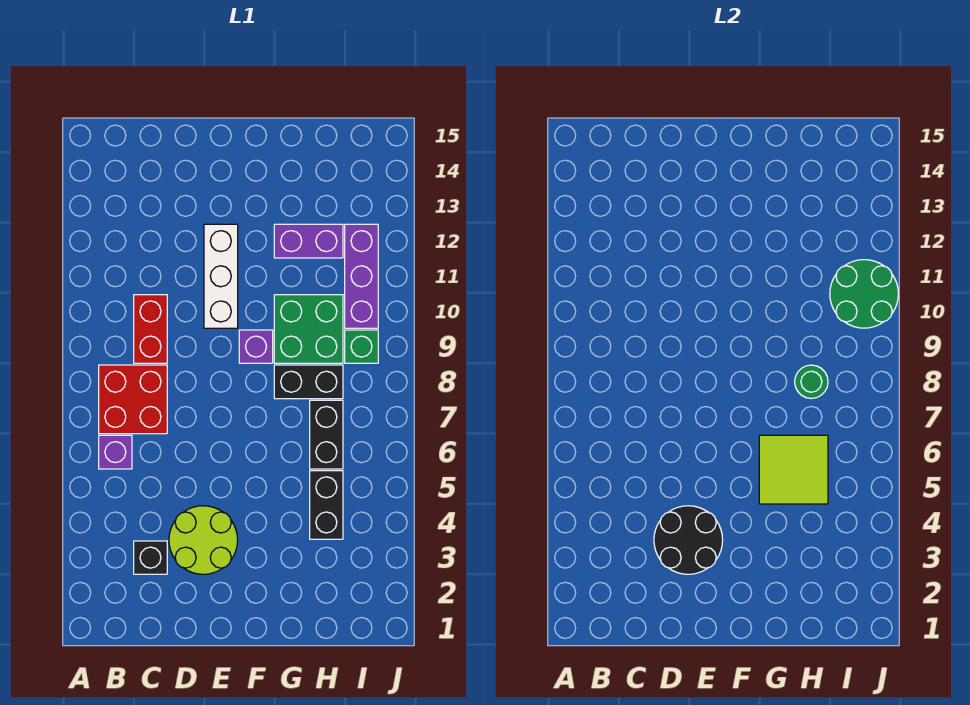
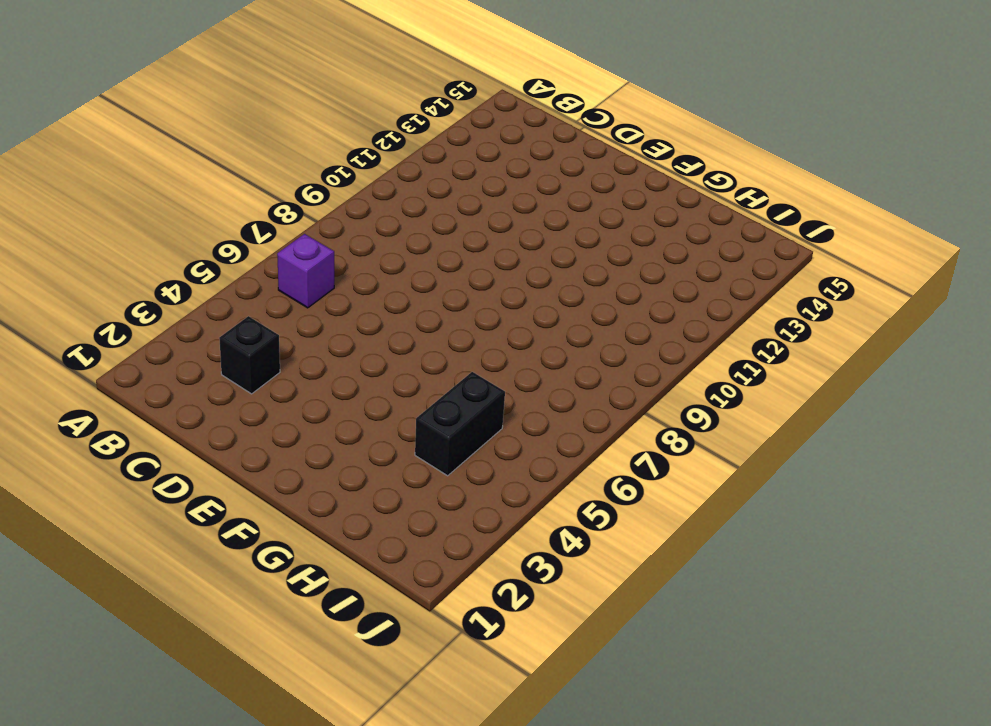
none -> red 2x2 brick [99,365,167,434]
none -> red 1x2 brick [134,295,167,363]
none -> lime 2x2 round brick [169,506,238,574]

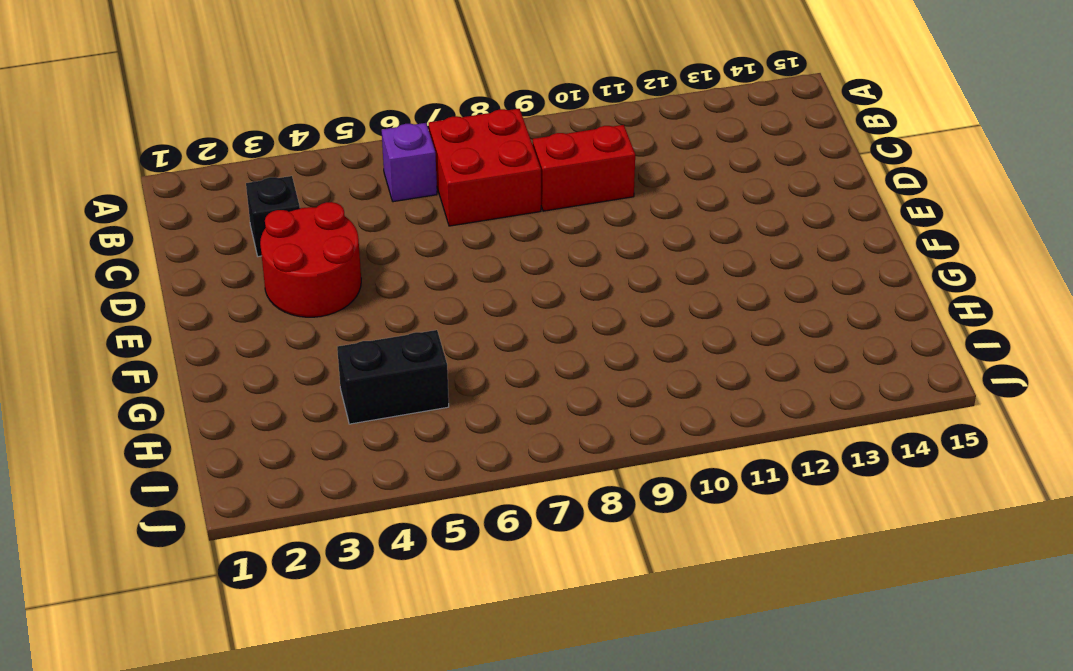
red 2x2 round brick [260,202,361,317] -> lime 2x2 round brick [169,506,238,574]
none -> white 1x3 brick [204,224,238,328]
none -> purple 1x1 brick [239,330,273,363]
none -> black 1x2 brick [274,365,343,399]

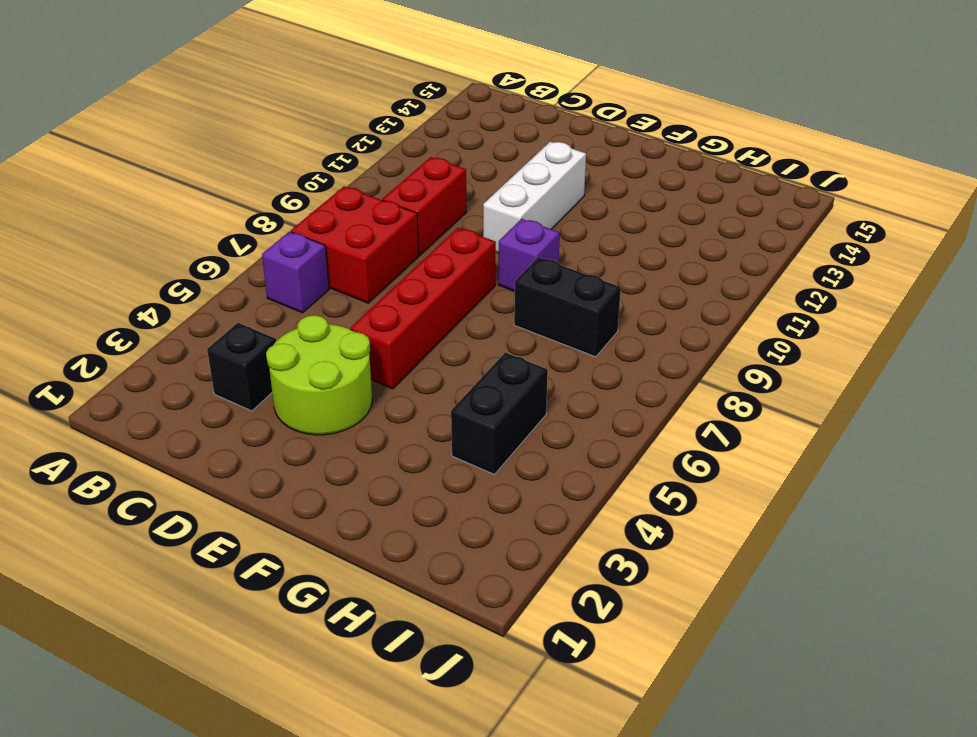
red 1x4 brick [351,228,496,389] -> none
none -> green 2x2 brick [274,295,343,363]
none -> purple 1x2 brick [274,224,343,258]
none -> black 1x2 brick [310,400,343,469]

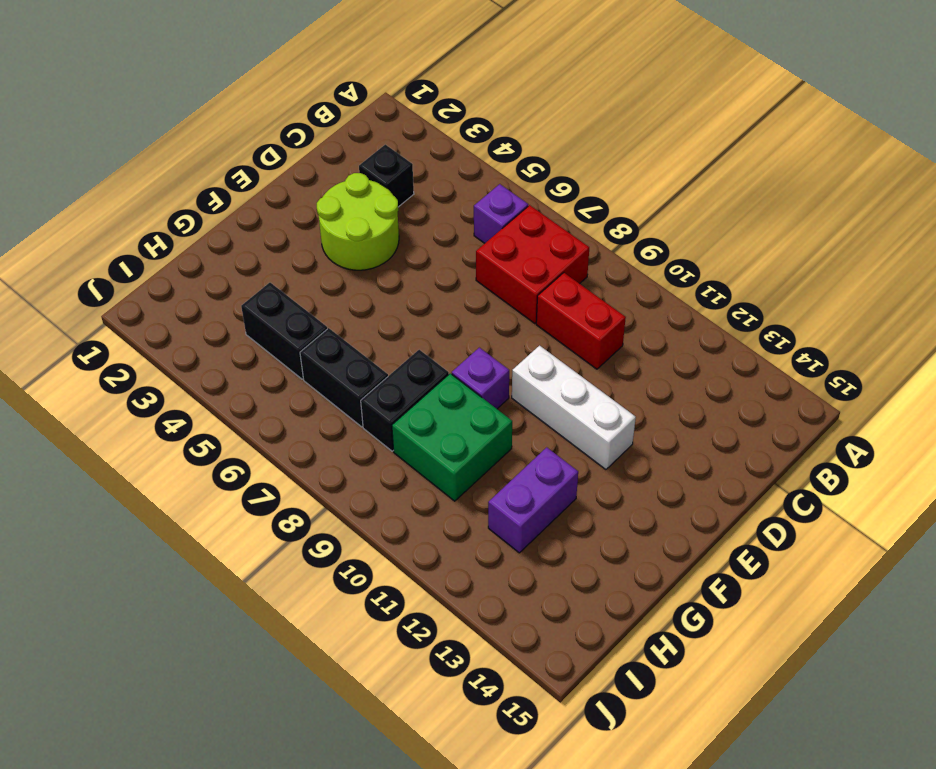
none -> green 1x1 brick [345,330,378,363]
none -> purple 1x3 brick [345,224,378,328]
none -> black 2x2 round brick [654,506,723,574]

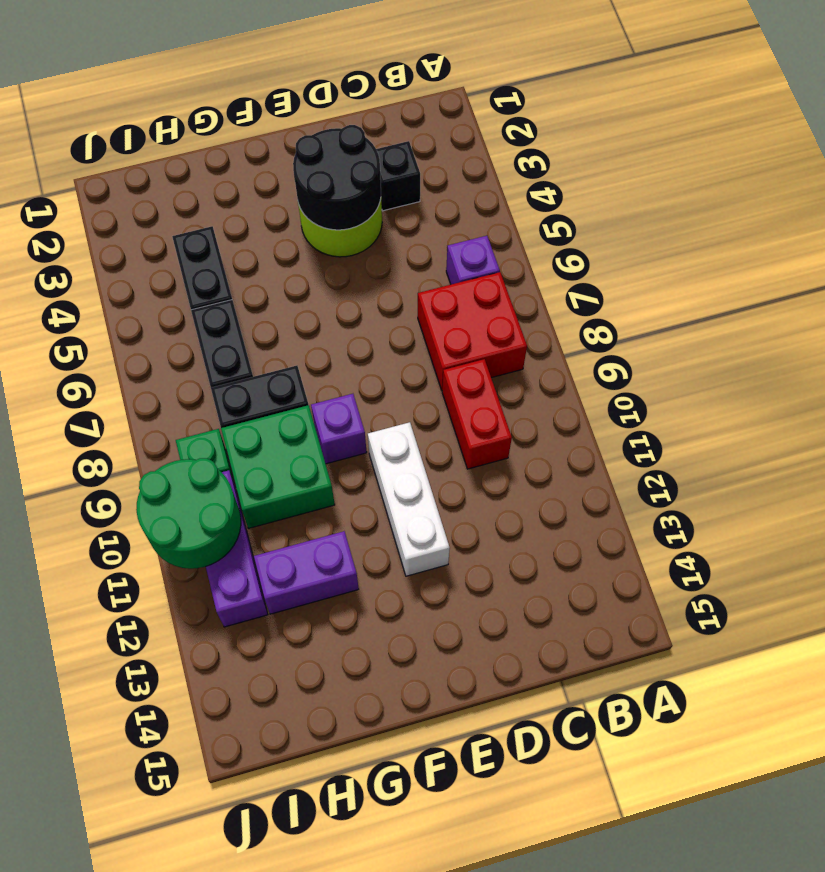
none -> lime 2x2 tile [759,435,828,504]
none -> green 1x1 round brick [795,365,828,399]

